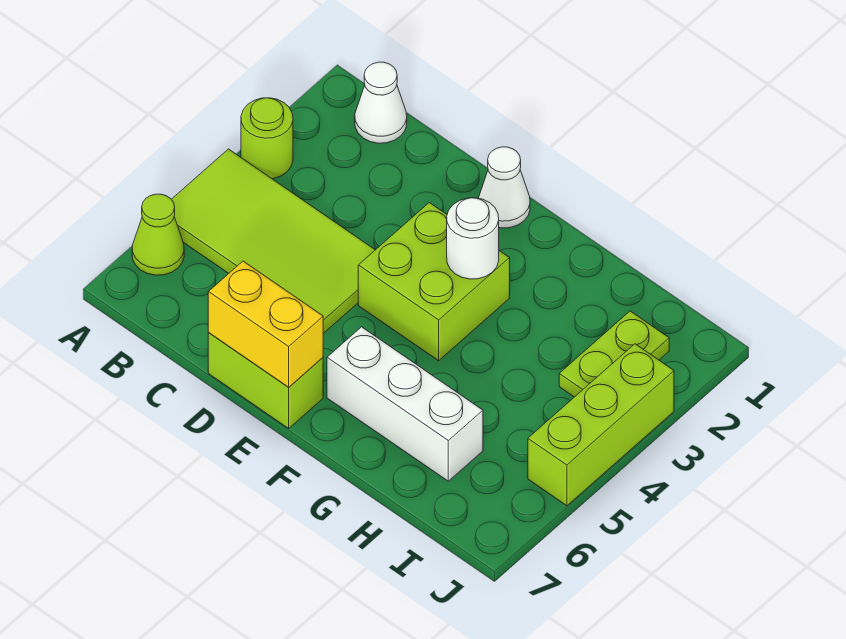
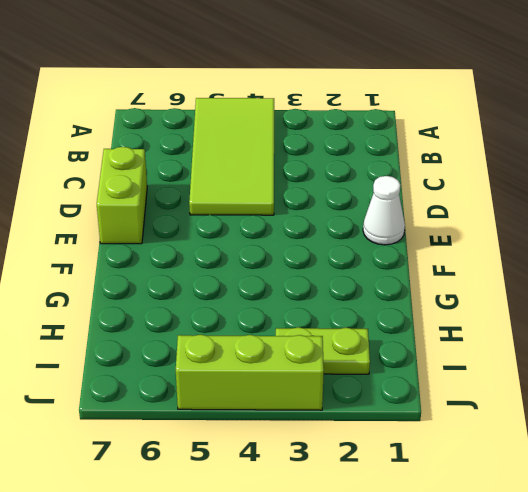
none -> lime 1x1 round brick [241,98,293,179]
none -> lime 1x1 cone [132,194,184,275]
none -> white 1x1 cone [355,62,407,143]

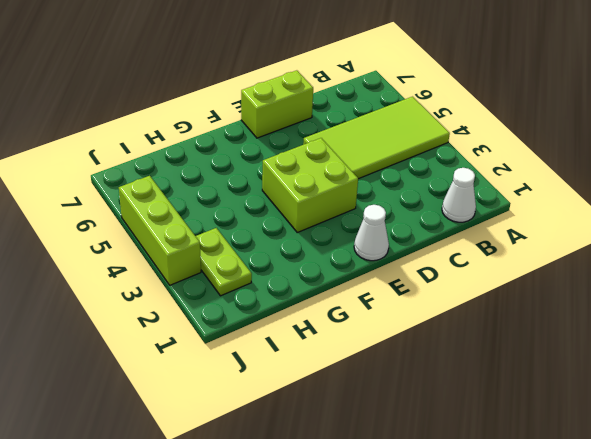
none -> lime 1x1 round brick [241,98,293,179]
none -> lime 1x1 cone [132,194,184,275]
none -> white 1x3 brick [327,327,483,481]

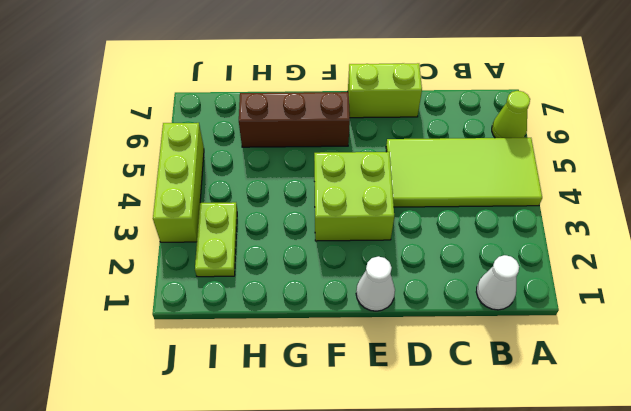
brown 1x3 brick [239,92,350,147] -> white 1x3 brick [327,327,483,481]
none -> lime 1x1 round brick [241,98,293,179]
none -> yellow 1x2 brick [208,261,323,387]
none -> white 1x1 round brick [447,198,499,279]

